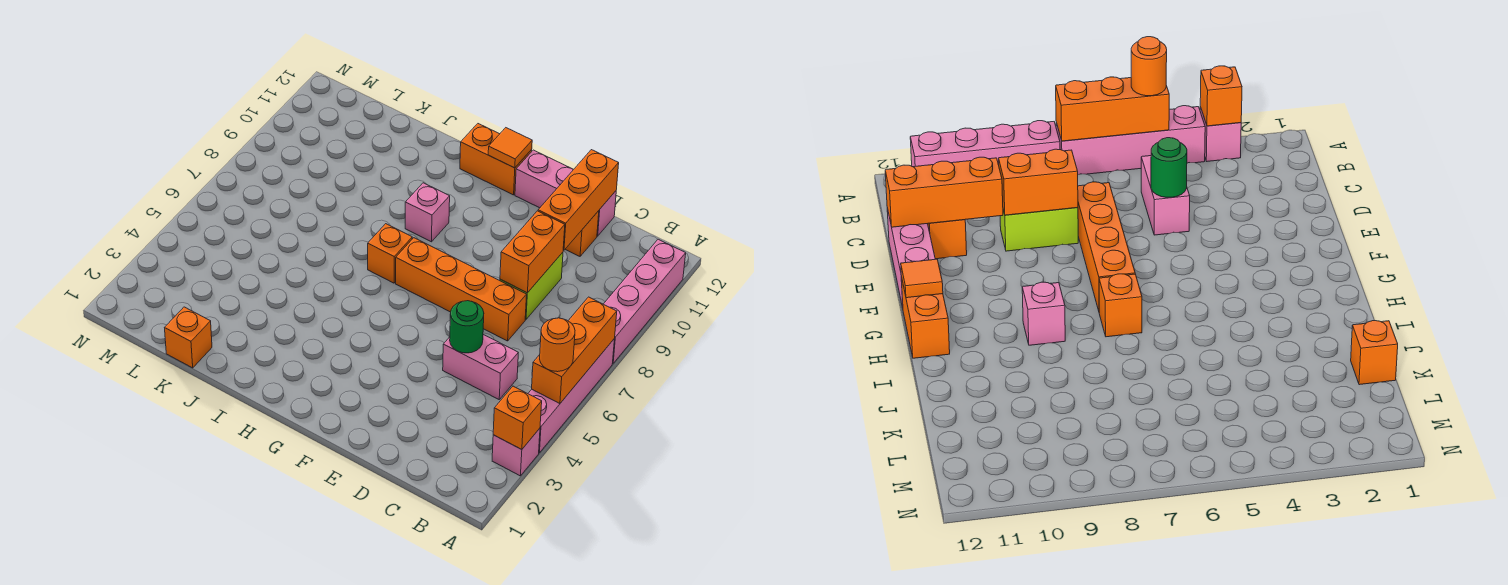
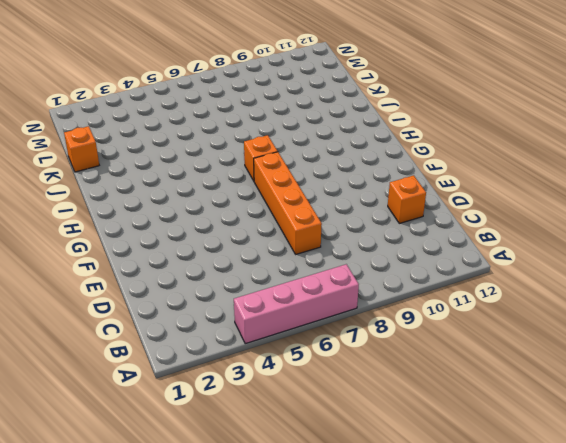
none -> pink 1x1 brick [492,428,540,476]
none -> pink 1x4 brick [604,239,686,363]
none -> pink 1x2 brick [443,335,518,399]

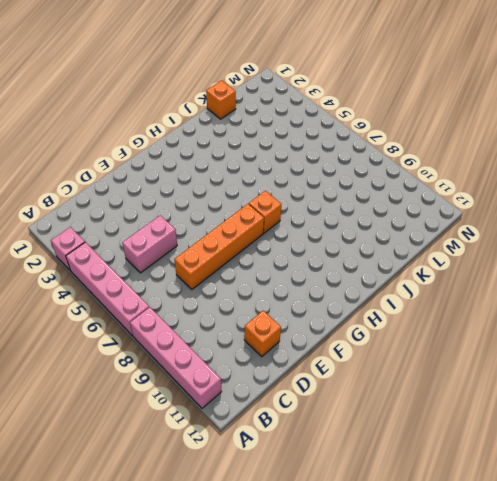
none -> lime 1x2 brick [500,252,563,319]
none -> pink 1x3 brick [515,150,616,236]
none -> orange 1x2 brick [460,124,532,195]

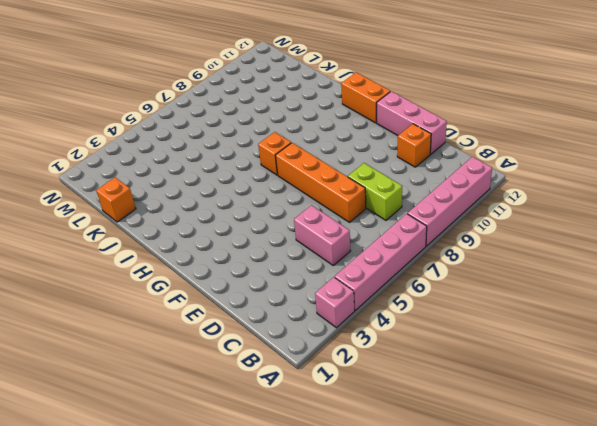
lime 1x2 brick [348,163,402,220] -> lime 1x2 brick turned to [500,252,563,319]
none -> pink 1x1 brick [405,183,450,242]
none -> orange 1x1 brick [493,386,542,450]
none -> orange 1x3 brick [532,297,617,404]

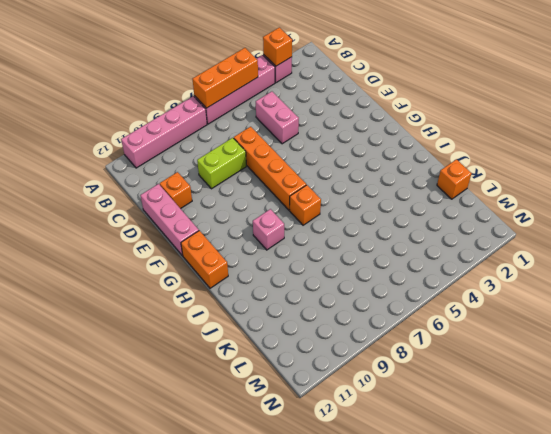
none -> green 1x1 round brick [450,301,484,353]
none -> orange 1x2 brick [500,211,565,293]
none -> orange 1x3 brick [538,150,619,250]

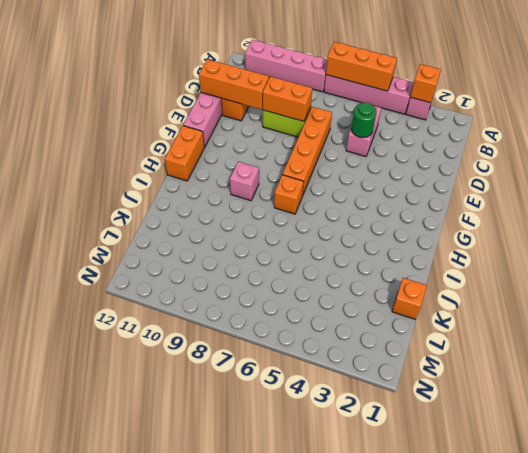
none -> orange 1x1 tile [488,128,532,168]
none -> orange 1x1 round brick [540,318,575,372]

